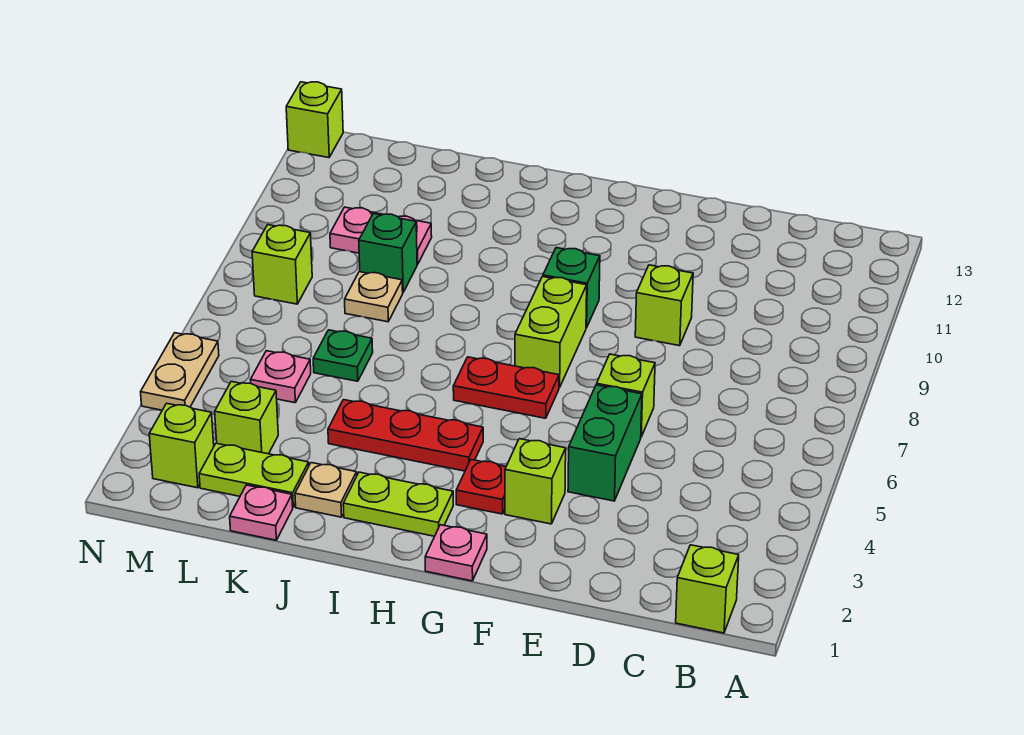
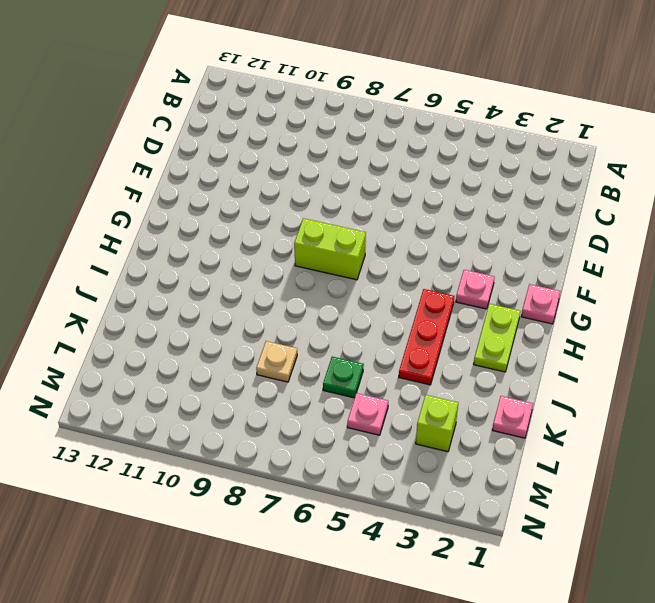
pink 1x1 plate [456,270,495,309] -> red 1x1 plate [456,460,506,514]
none -> lime 1x1 brick [676,545,739,633]
none -> green 1x2 brick [568,385,642,501]
none -> lime 1x1 brick [597,354,655,437]

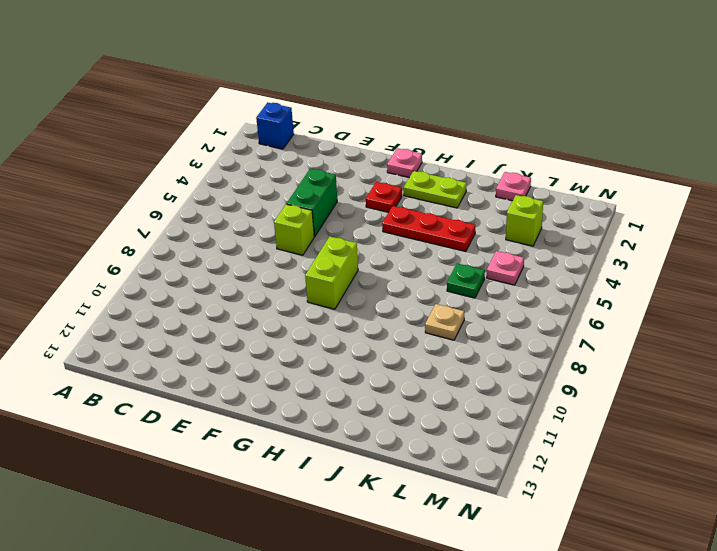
blue 1x1 brick [256,103,294,149] -> lime 1x1 brick [676,545,739,633]
none -> lime 1x1 brick [635,265,693,346]
none -> lime 1x1 brick [505,439,566,524]
none -> red 1x2 plate [453,357,559,418]

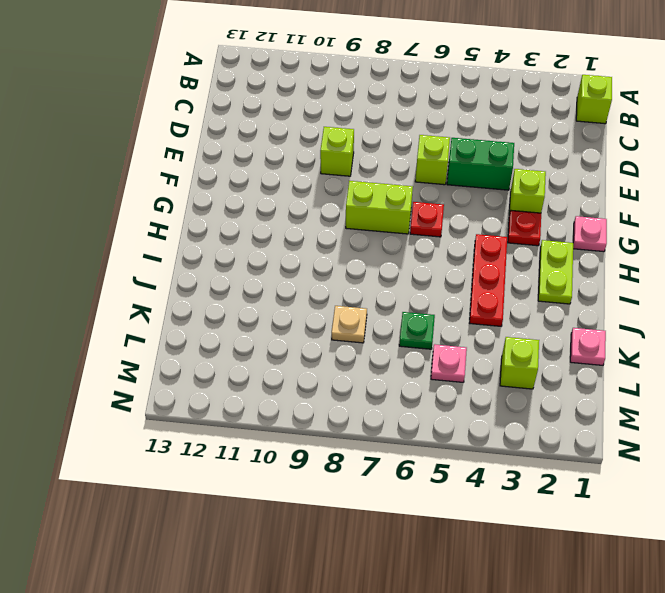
red 1x1 plate [410,202,444,237] -> red 1x2 plate [453,357,559,418]
none -> green 1x1 brick [543,248,600,328]
none -> tan 1x1 plate [295,463,357,517]
none -> lime 1x2 plate [199,443,309,507]

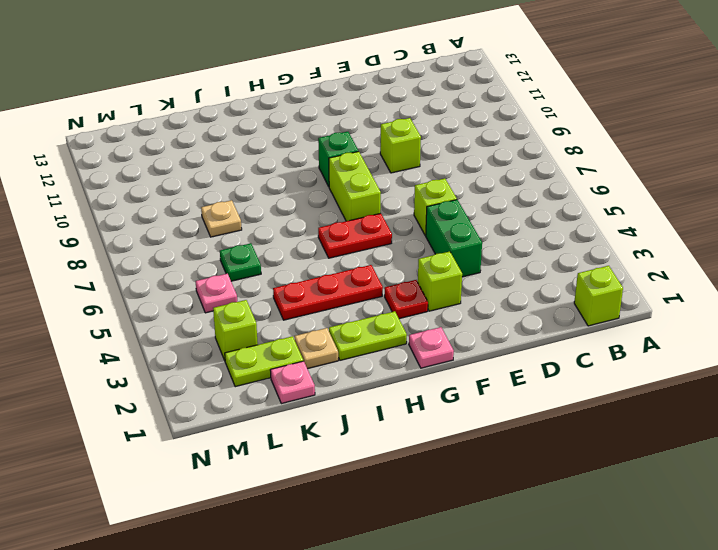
none -> green 1x1 brick [359,213,417,292]
none -> pink 1x2 plate [330,207,432,264]
none -> lime 1x1 brick [149,403,214,488]

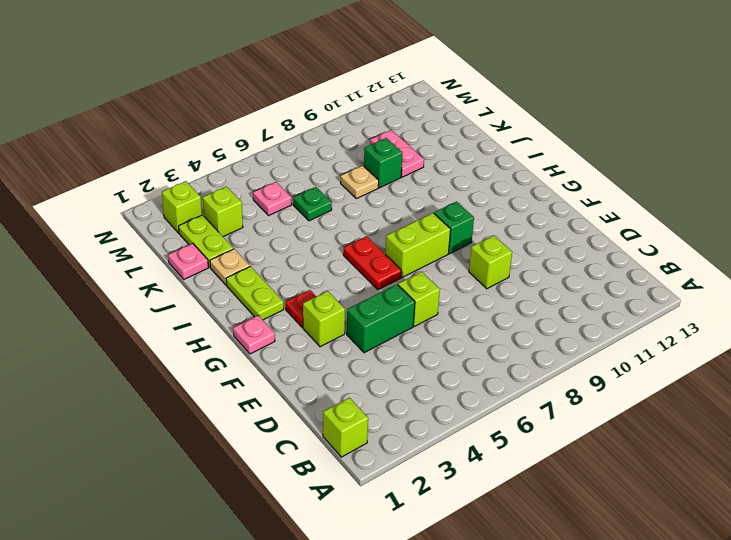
none -> red 1x3 plate [328,400,483,471]
none -> lime 1x1 brick [252,225,312,304]
none -> tan 1x2 plate [141,333,219,410]

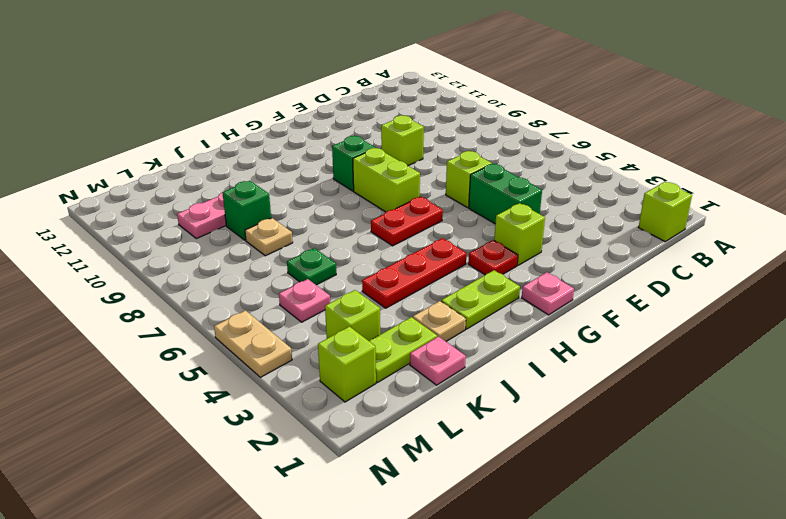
none -> lime 1x1 brick [252,225,312,304]
none -> lime 1x1 brick [286,82,343,158]

